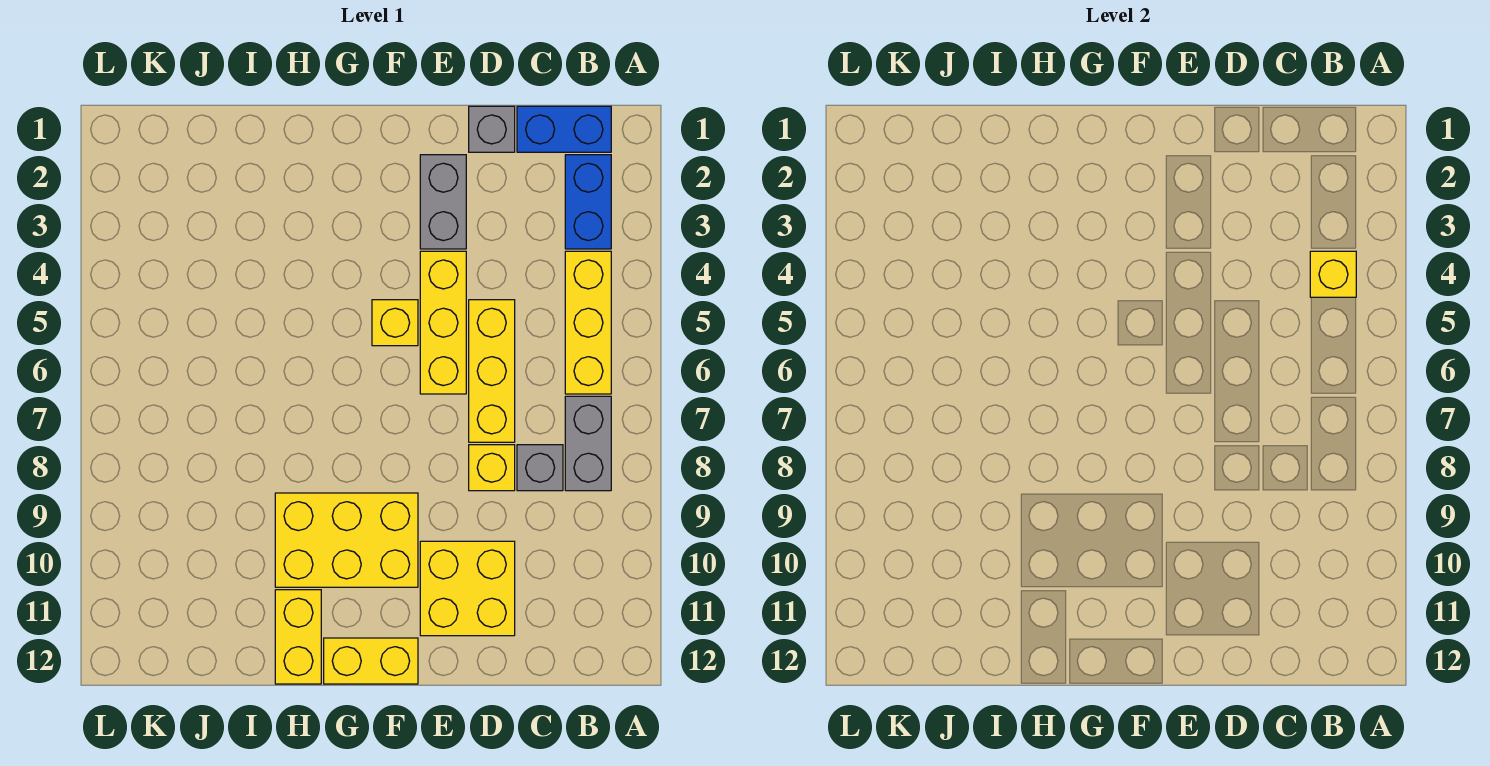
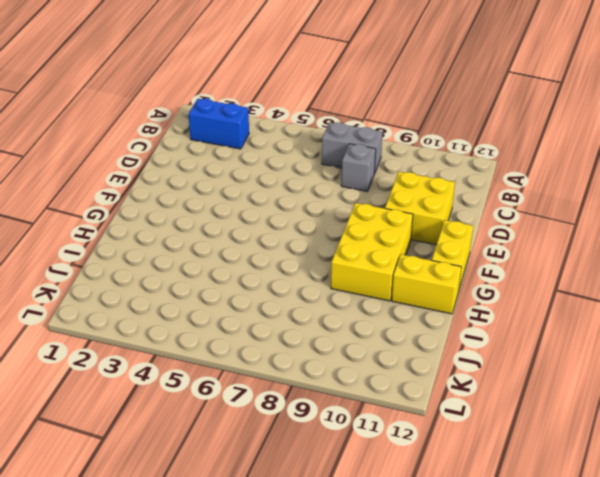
none -> blue 1x2 brick [517,106,611,152]
none -> yellow 1x3 brick [565,251,611,394]
none -> grey 1x1 brick [469,106,515,152]

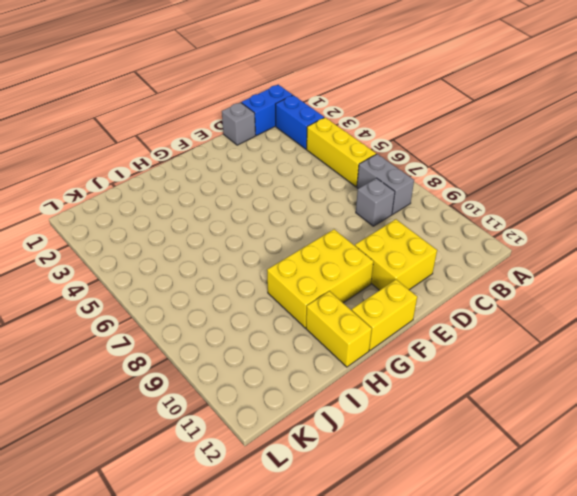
none -> yellow 1x3 brick [469,300,515,442]
none -> yellow 1x1 brick [469,445,515,491]
none -> grey 1x2 brick [420,155,466,249]

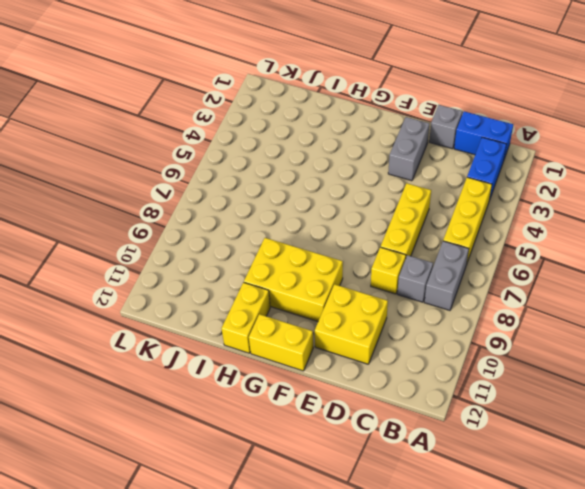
none -> yellow 1x3 brick [420,251,466,394]
none -> yellow 1x1 brick [372,300,418,346]
none -> yellow 1x1 brick [1310,251,1356,297]

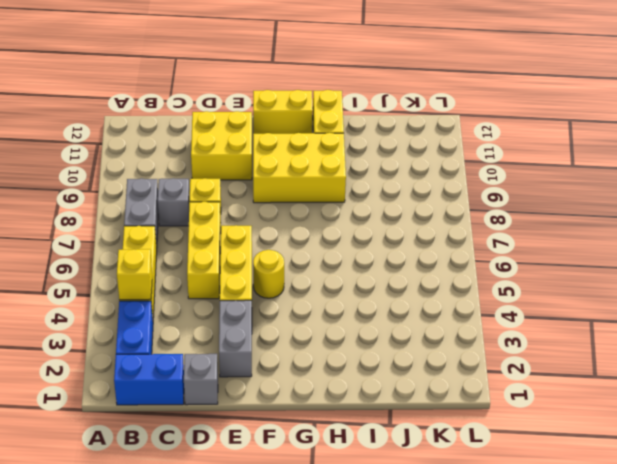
yellow 1x1 round brick [253,250,284,298] -> yellow 1x1 brick [372,300,418,346]

